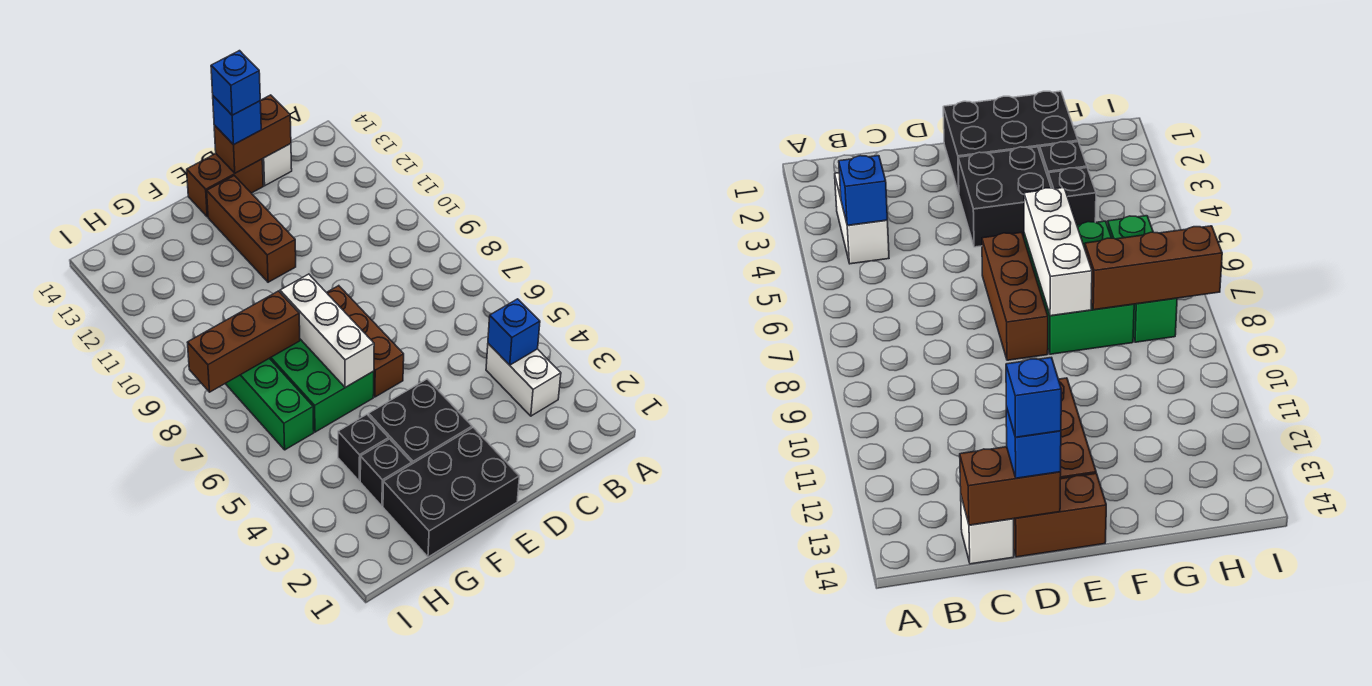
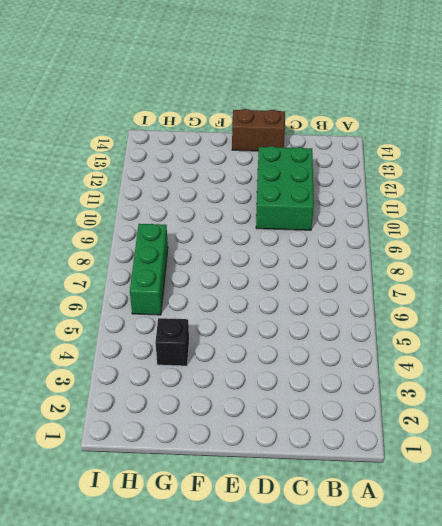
green 2x3 brick [256,146,314,230] -> green 2x3 brick moved to [270,339,374,432]
none -> white 1x2 brick [486,344,561,416]
none -> white 1x1 brick [262,144,292,186]
none -> black 2x3 brick [383,427,519,557]

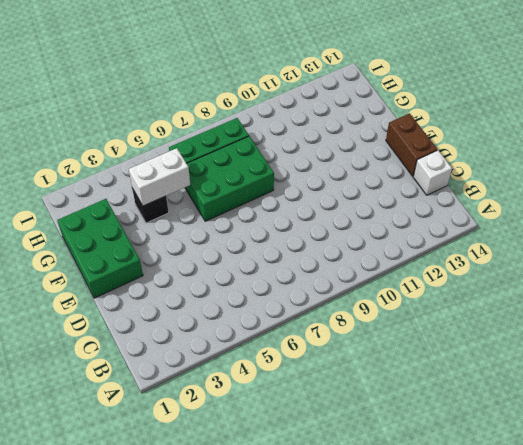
green 2x3 brick [57,199,143,298] -> black 2x3 brick [383,427,519,557]
white 1x2 brick [129,148,190,206] -> white 1x2 brick moved to [486,344,561,416]
none -> black 2x2 brick [369,379,472,464]
none -> brown 1x3 brick [326,286,404,397]
none -> brown 1x3 brick [207,176,296,282]

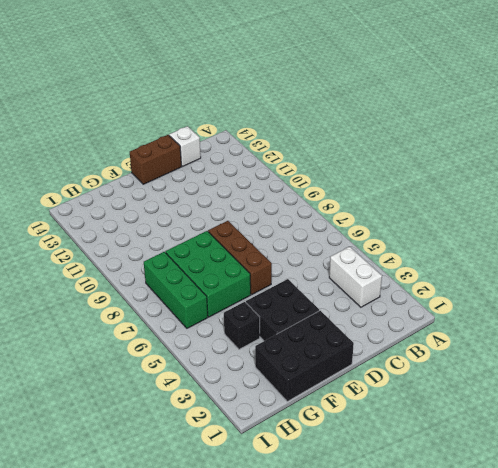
none -> brown 1x3 brick [207,176,296,282]
none -> black 1x1 brick [360,439,412,506]
none -> blue 1x1 brick [488,299,540,365]

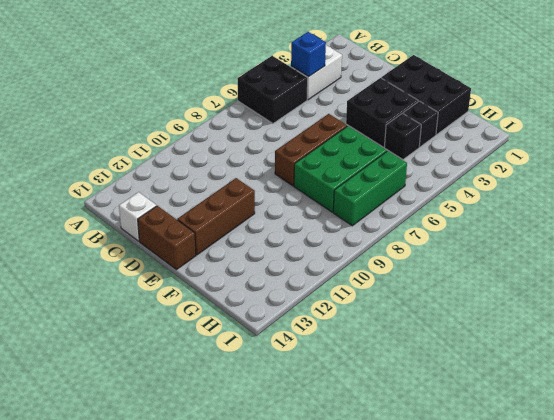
black 2x2 brick [238,56,308,123] -> none
none -> brown 1x2 brick [214,95,291,173]
none -> white 1x3 brick [280,274,374,388]
none -> brown 1x3 brick [187,291,300,392]

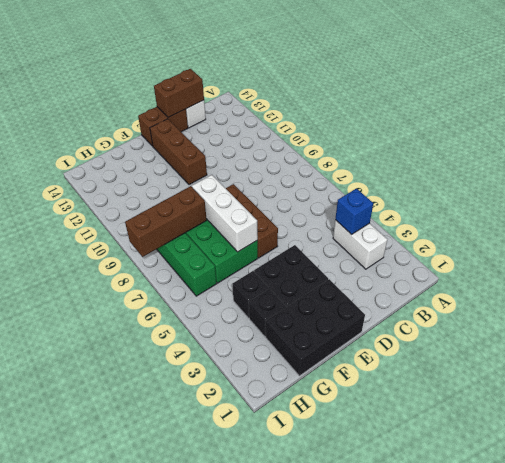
none -> blue 1x1 brick [213,96,261,145]
none -> blue 1x1 brick [211,51,260,115]

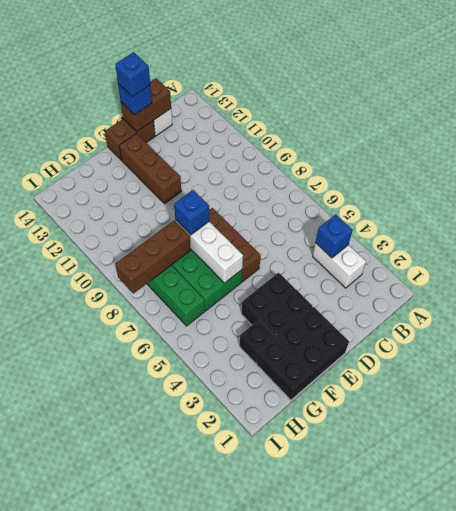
blue 1x1 brick [174,190,209,235] -> none
none -> black 1x1 brick [338,414,389,481]

